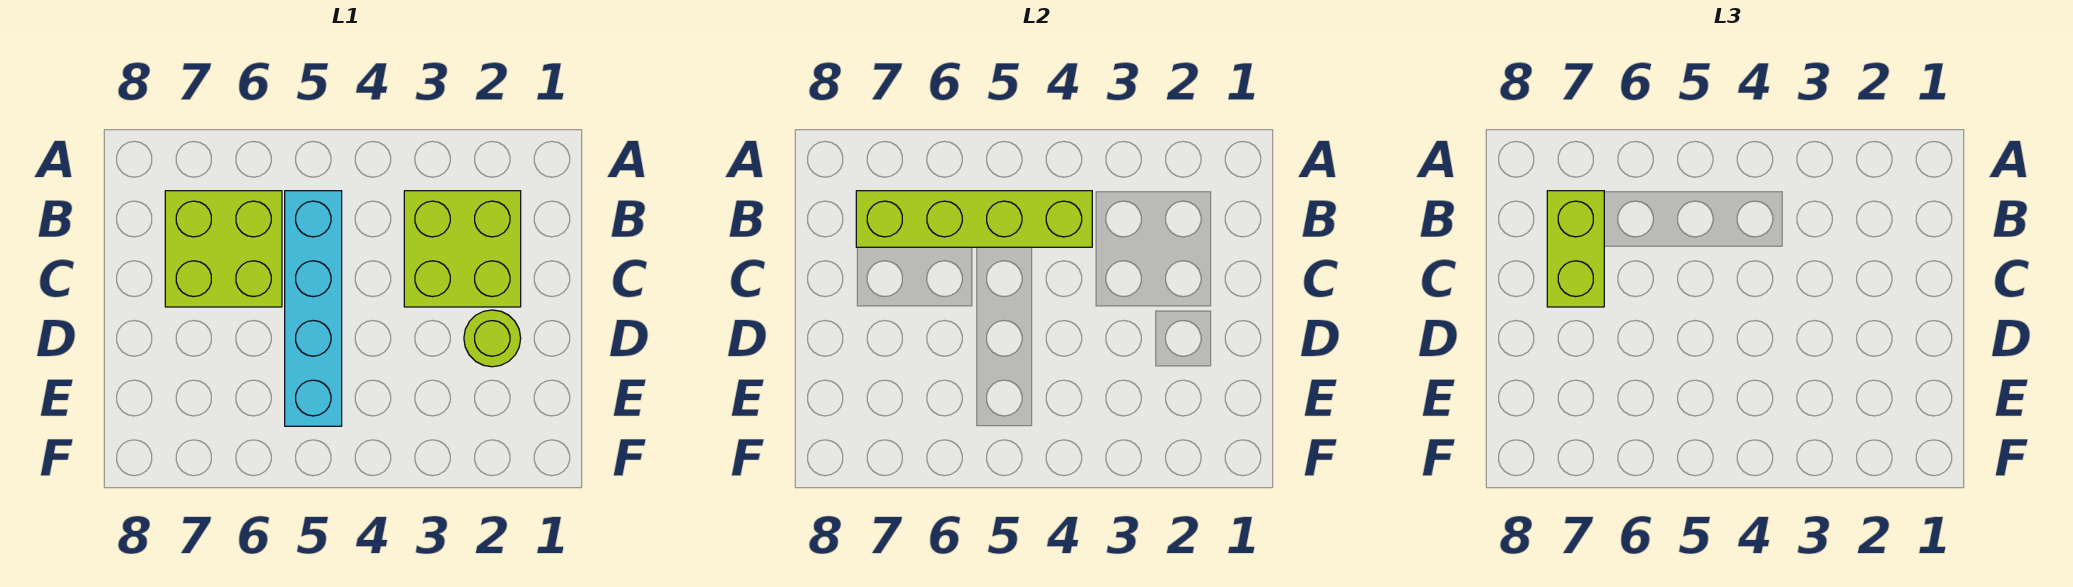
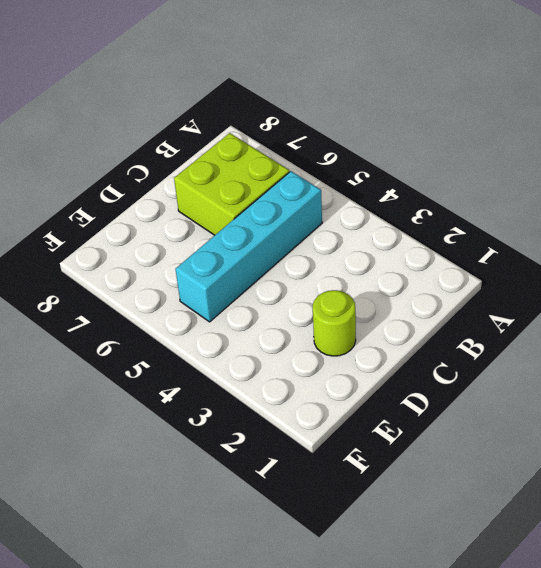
none -> lime 2x2 brick [404,191,521,307]
none -> lime 1x4 brick [856,191,1092,247]

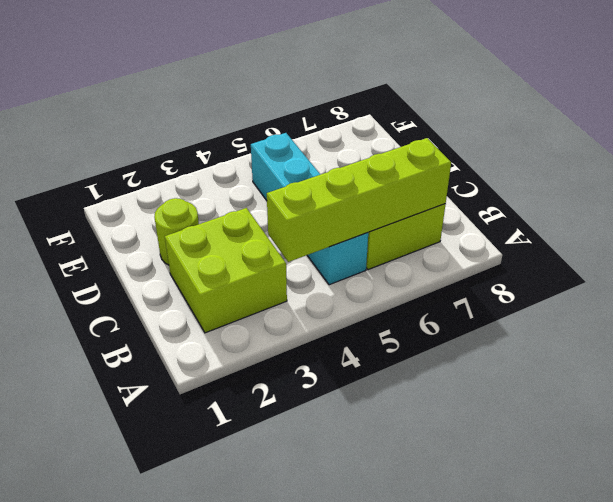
none -> lime 1x2 brick [1547,191,1604,307]

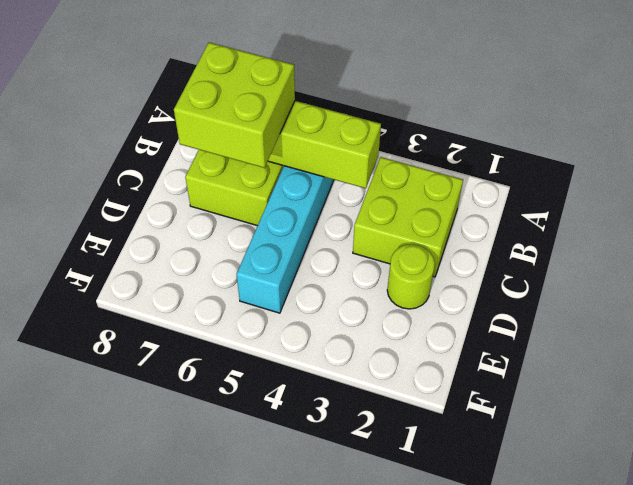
lime 2x2 brick [174,42,295,168] -> lime 1x2 brick [1547,191,1604,307]

